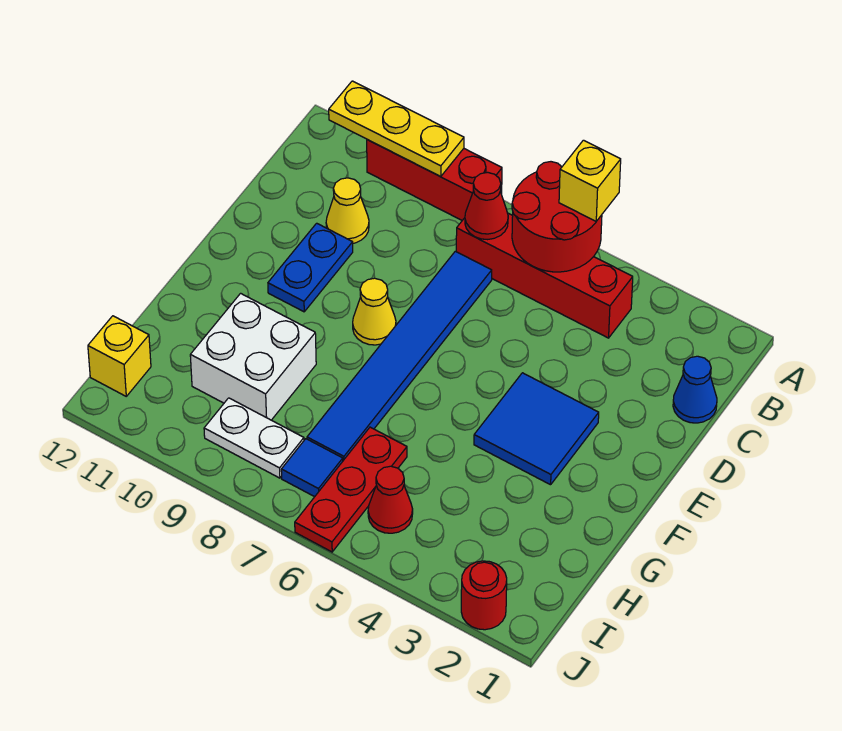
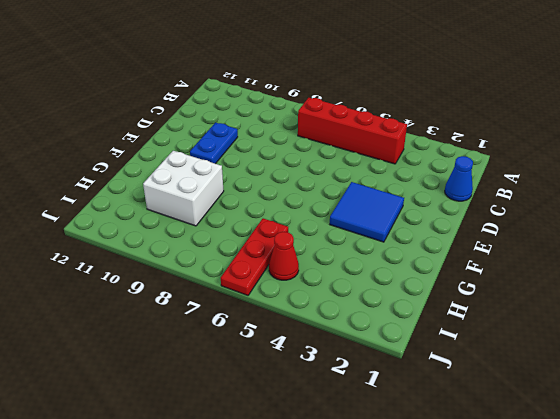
none -> red 1x3 brick [367,140,502,220]
none -> blue 1x6 tile [307,251,492,460]
none -> yellow 1x1 cone [326,178,369,243]

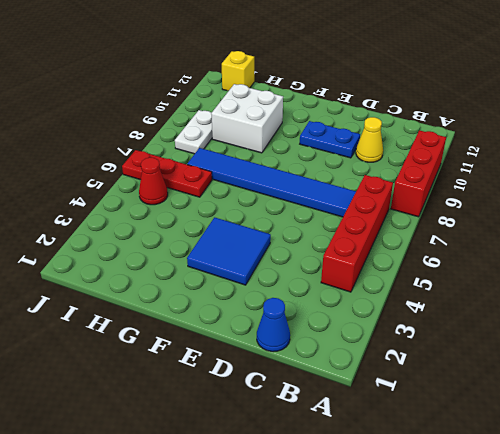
none -> yellow 1x1 cone [353,278,396,345]
none -> blue 1x1 tile [281,439,343,497]
none -> red 1x1 round brick [461,561,507,630]

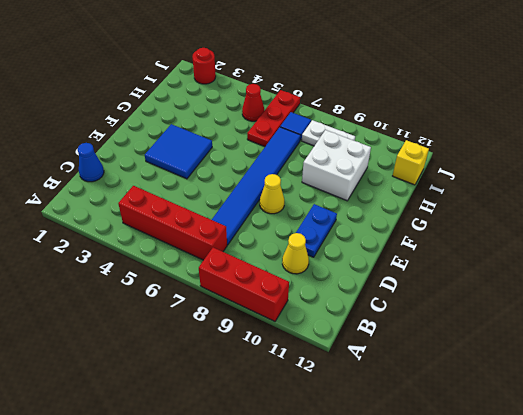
none -> red 2x2 round brick [512,162,602,272]
none -> yellow 1x3 plate [329,81,464,177]
none -> red 1x1 cone [465,172,508,240]

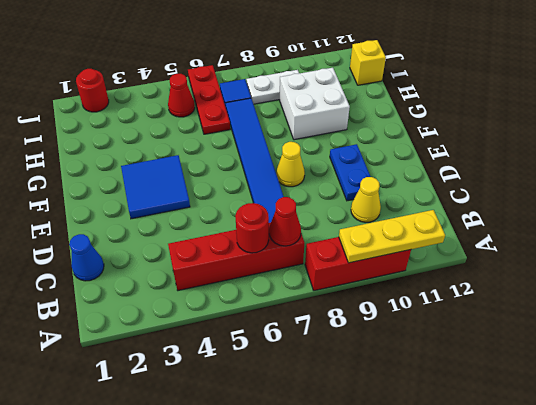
red 1x1 round brick [235,203,269,253] -> red 2x2 round brick [512,162,602,272]
none -> yellow 1x1 brick [559,140,621,221]

